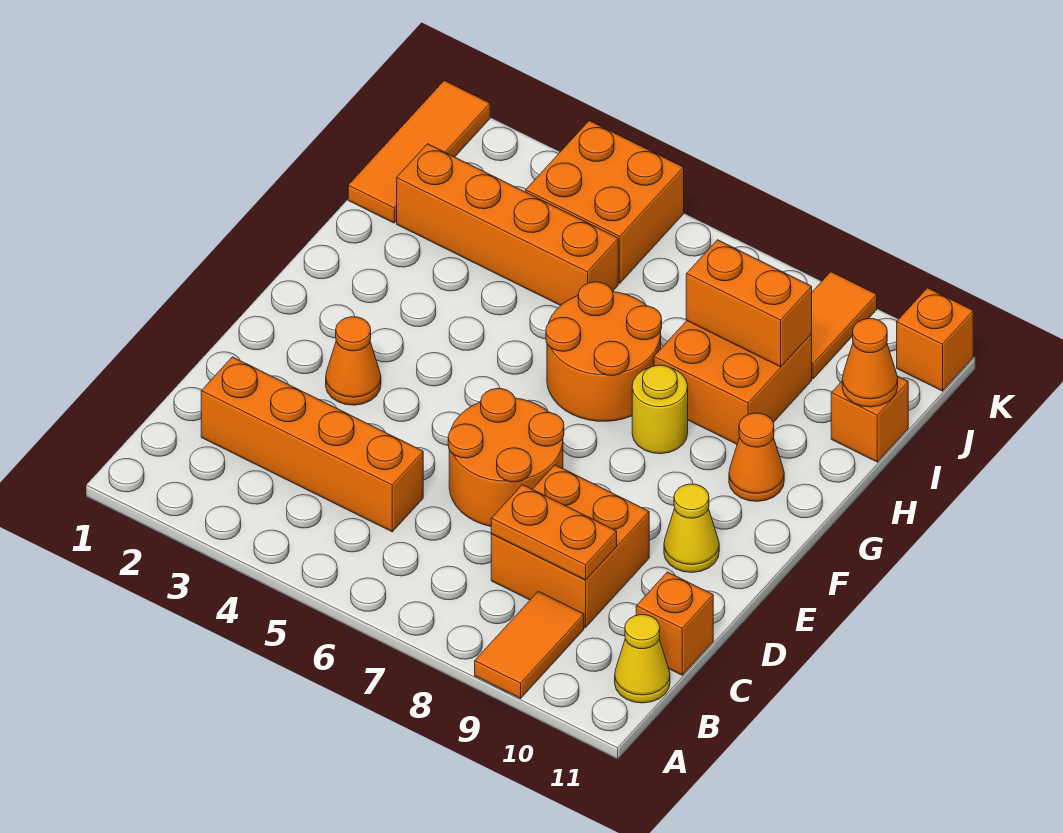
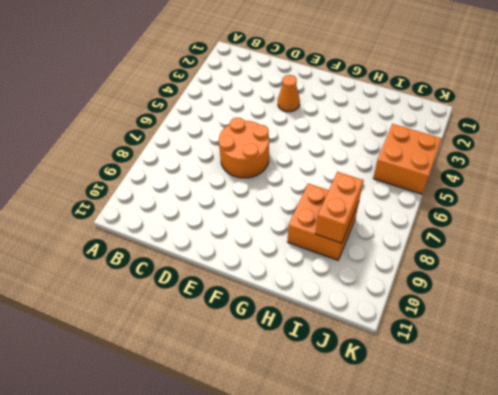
none -> orange 1x2 tile [475,591,584,698]
none -> yellow 1x1 cone [615,615,670,703]
none -> orange 1x4 brick [201,357,423,532]

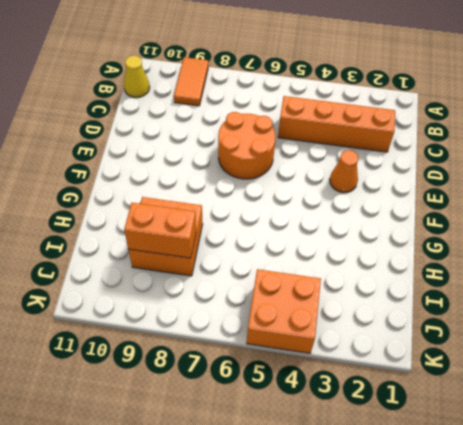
none -> orange 2x2 brick [491,465,649,627]
none -> orange 1x1 brick [636,572,713,675]
none -> yellow 1x1 cone [664,484,719,573]

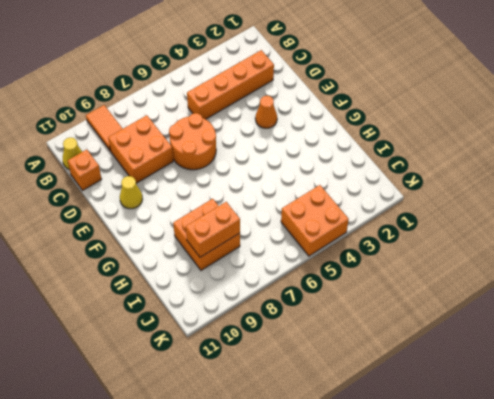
none -> orange 2x2 round brick [546,282,662,421]
none -> yellow 1x1 round brick [632,365,688,454]
none -> orange 1x1 cone [729,413,784,501]

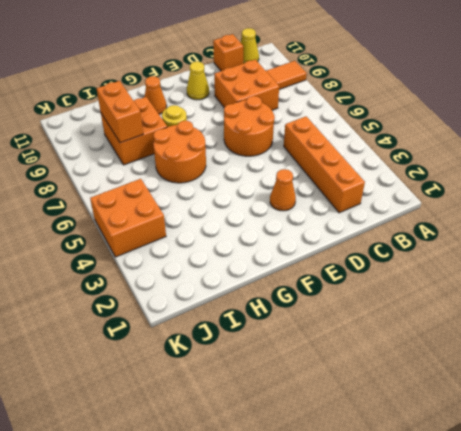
none -> orange 1x3 tile [348,80,490,223]
none -> orange 1x4 brick [397,144,618,306]
none -> orange 1x1 brick [831,376,908,462]

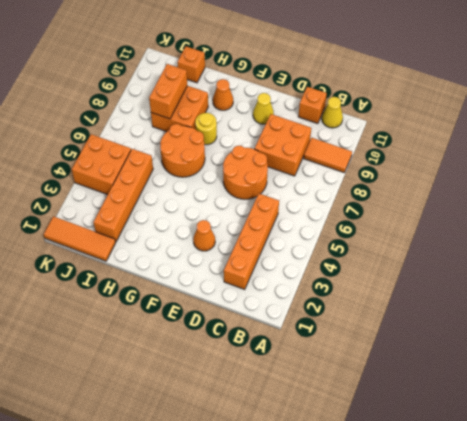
none -> orange 1x2 tile [812,272,877,379]
none -> orange 1x1 brick [897,288,973,391]
none -> orange 1x2 plate [491,485,617,580]

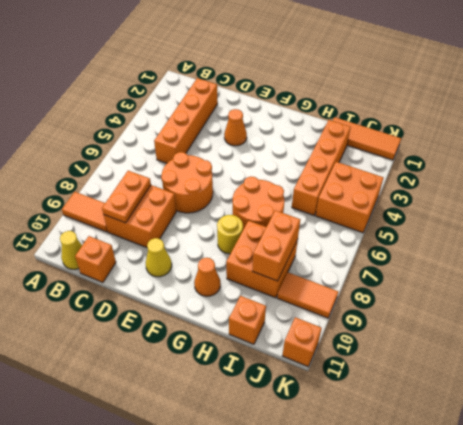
none -> orange 1x1 cone [842,319,898,407]

